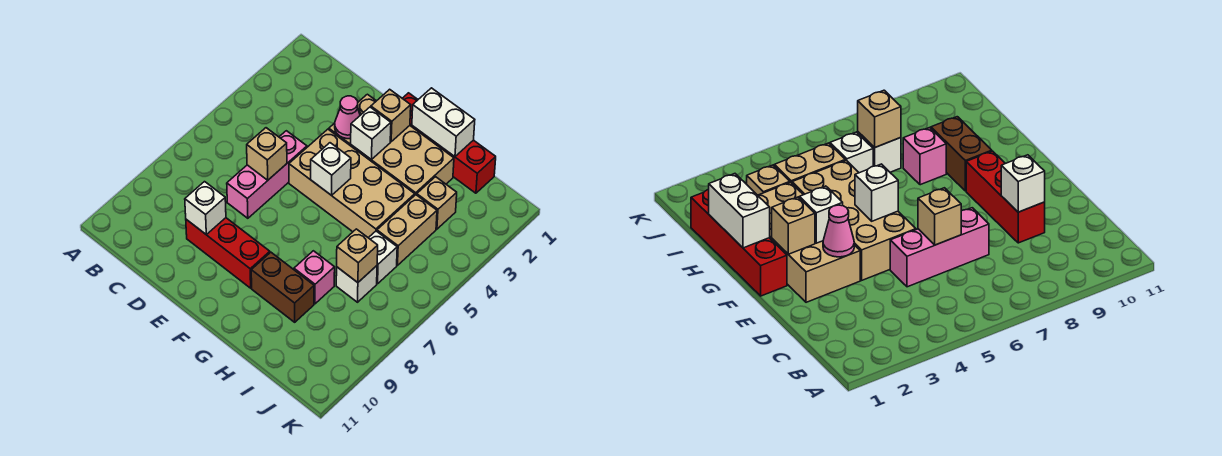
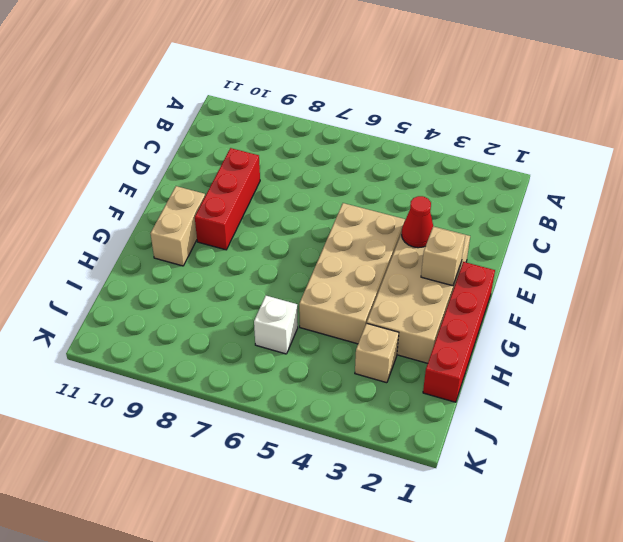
red 1x1 cone [402,196,433,248] -> pink 1x1 cone [335,96,360,139]
tan 1x2 brick [151,186,205,266] -> tan 1x2 brick turned to [377,195,437,265]
none -> pink 1x3 brick [227,131,307,218]
none -> brown 1x2 brick [251,252,314,322]
none -> pink 1x1 brick [294,251,335,304]

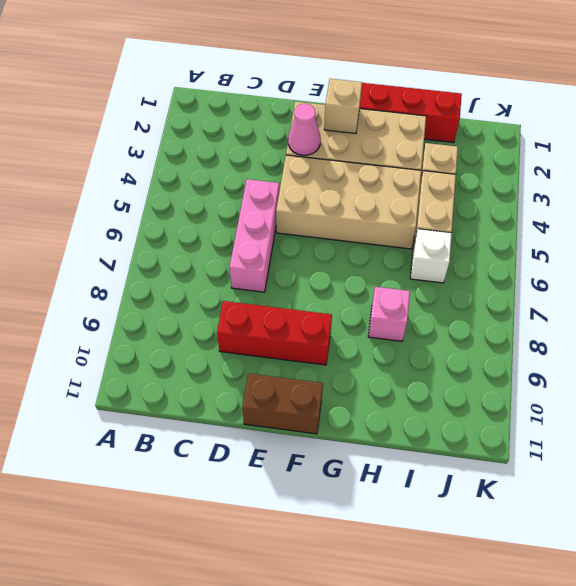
brown 1x2 brick [242,373,323,434] -> brown 1x2 brick moved to [251,252,314,322]
none -> white 1x1 brick [336,266,377,302]
none -> tan 1x1 brick [247,128,287,180]
none -> white 1x1 brick [185,182,226,235]

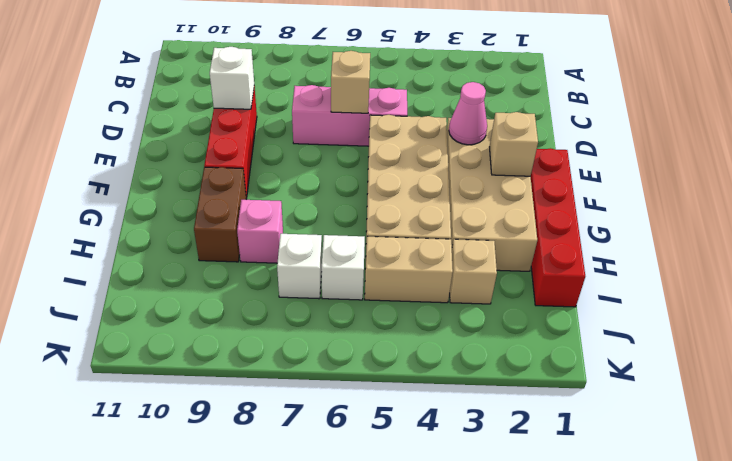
none -> white 1x1 brick [351,107,391,159]
none -> white 1x1 brick [311,143,351,195]
none -> white 1x2 brick [412,88,475,157]

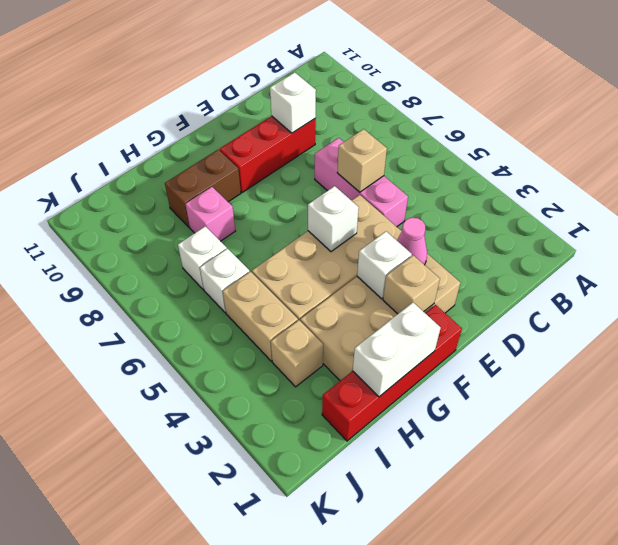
none -> tan 1x1 brick [337,229,378,282]

